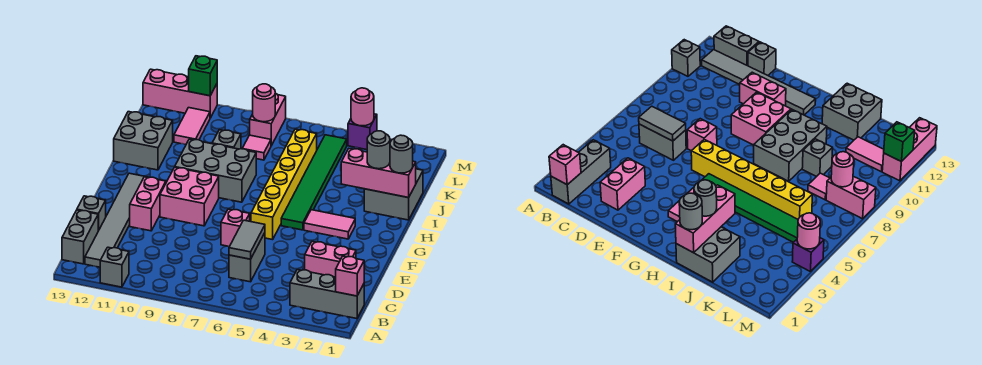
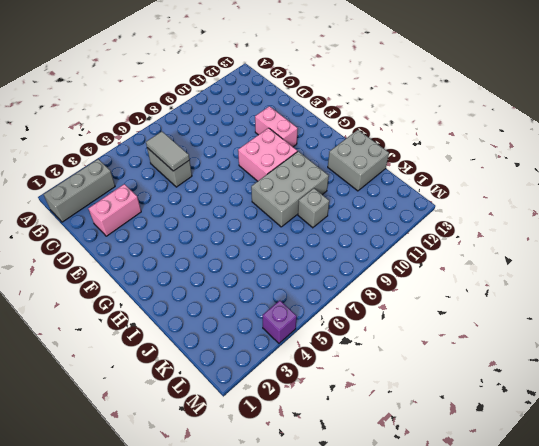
none -> grey 1x1 brick [100,247,129,287]
none -> grey 1x6 tile [85,173,149,267]
none -> grey 1x2 brick [62,210,98,264]
none -> grey 1x1 brick [77,196,106,231]

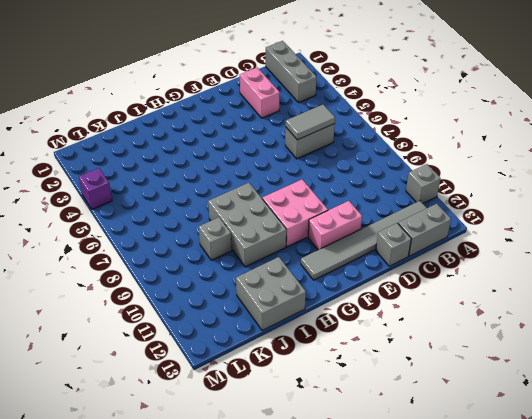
none -> pink 1x1 brick [221,209,250,246]
none -> yellow 1x6 brick [251,129,317,240]
none -> pink 1x2 tile [304,210,355,239]
none -> green 1x6 tile [281,135,347,230]

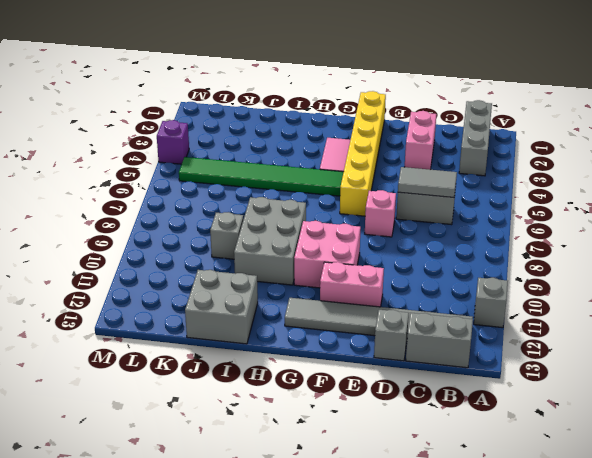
yellow 1x6 brick [340,91,386,216] -> yellow 1x6 brick turned to [251,129,317,240]
none -> grey 2x2 brick [364,169,423,220]
none -> pink 1x1 tile [243,135,271,160]
none -> pink 1x2 tile [174,108,210,145]
none -> pink 1x2 brick [250,93,286,146]

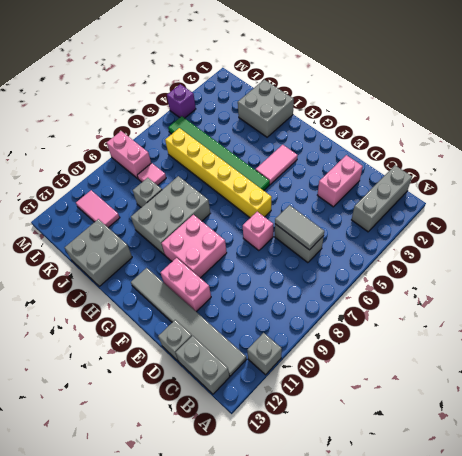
none -> pink 1x3 brick [143,69,217,118]
none -> pink 1x1 brick [336,256,364,296]
none -> pink 1x3 brick [341,149,416,198]
none -> pink 1x1 round brick [253,84,275,122]

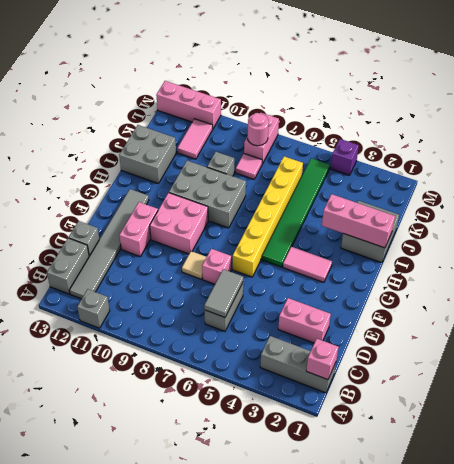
tan 1x1 tile [182,251,206,279] -> none
none -> pink 1x1 round brick [351,88,374,126]
none -> green 1x1 brick [189,56,217,96]
none -> grey 1x1 round brick [390,135,413,173]
none -> grey 1x1 round brick [367,131,390,169]

